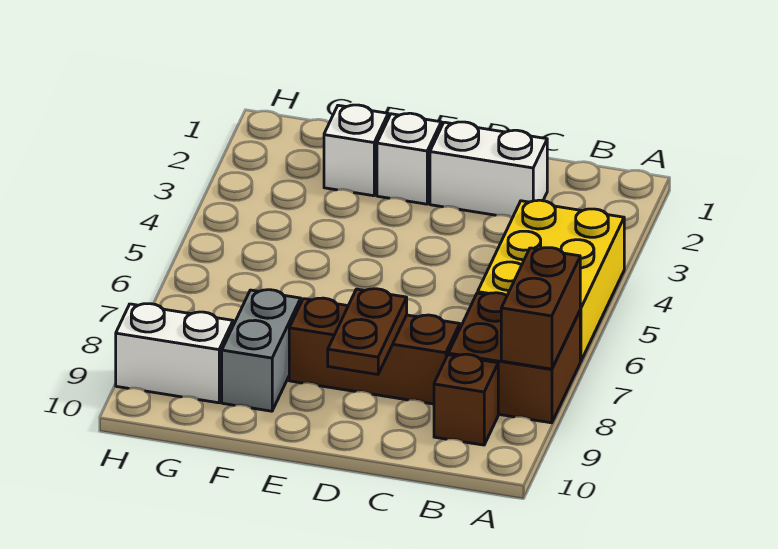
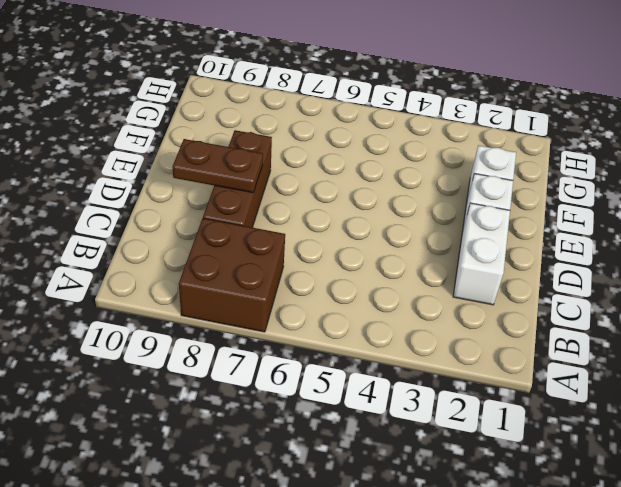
none -> yellow 2x3 brick [478,200,624,361]
none -> brown 1x1 brick [434,354,498,445]

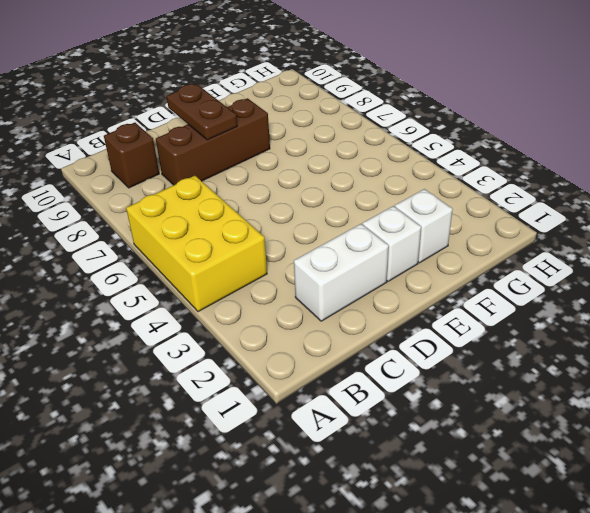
none -> brown 2x2 brick [448,293,580,423]
none -> grey 1x2 brick [222,290,301,411]

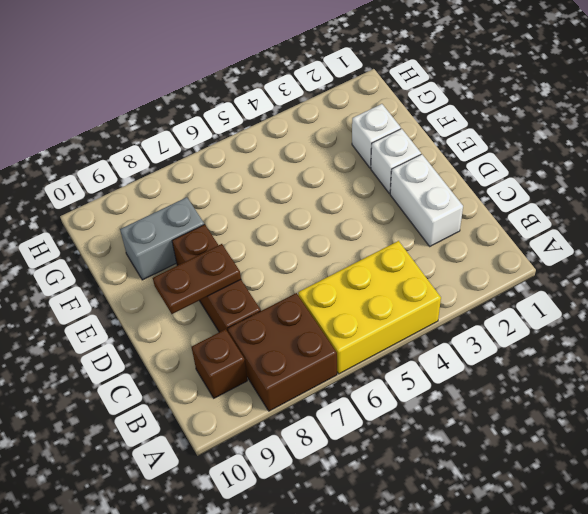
none -> white 1x2 brick [116,304,233,403]
none -> brown 1x2 brick [501,248,580,369]

